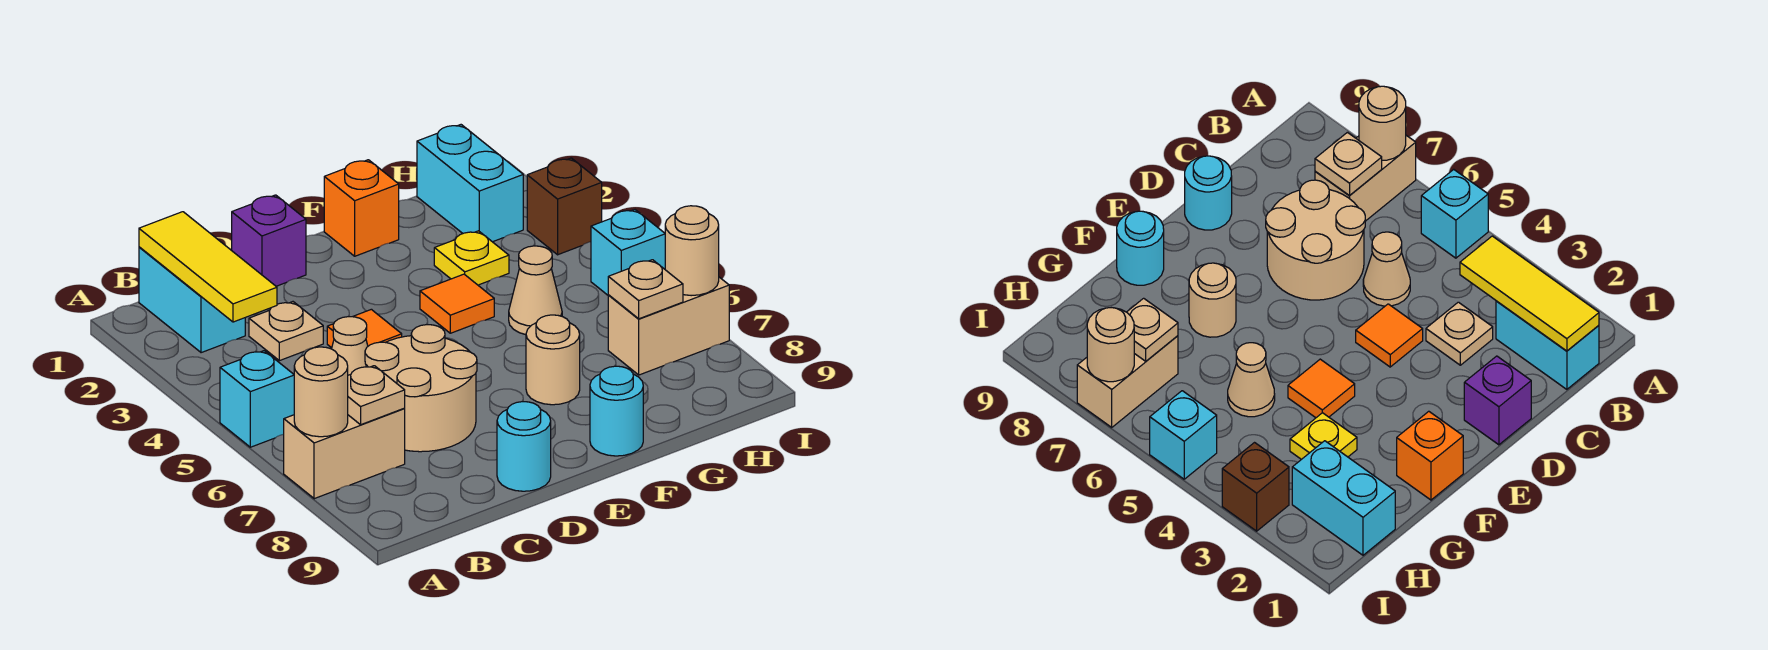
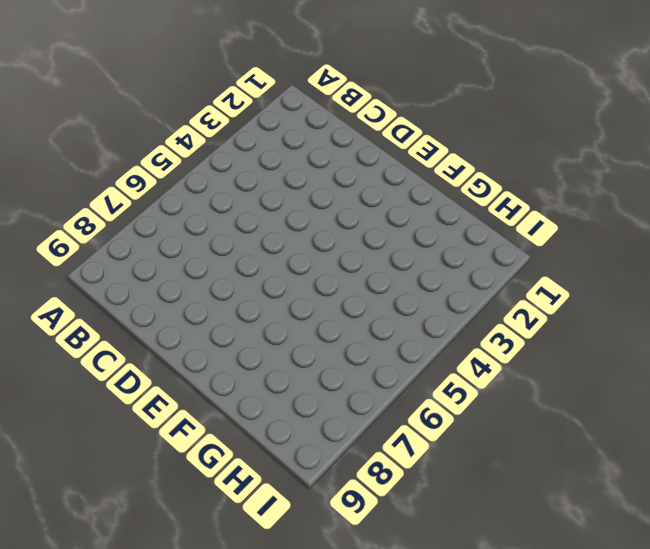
none -> cyan 1x1 brick [220,351,294,447]
none -> tan 1x2 brick [284,409,405,499]
none -> cyan 1x2 brick [139,247,245,353]

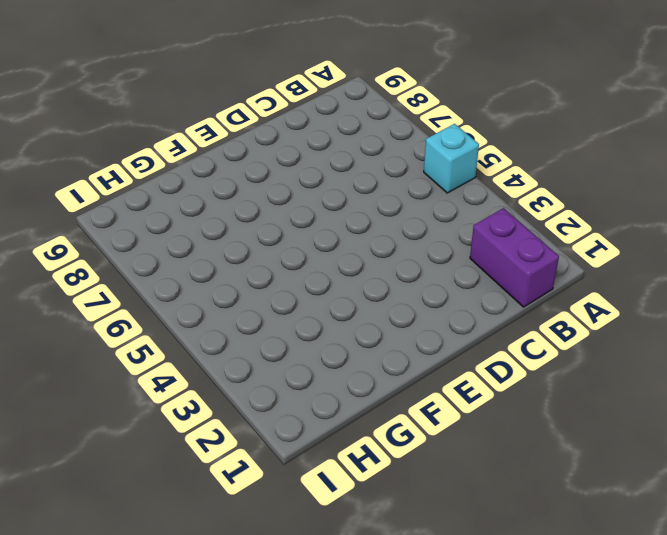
purple 1x2 brick [470,208,559,307] -> cyan 1x2 brick [139,247,245,353]
none -> tan 1x2 brick [284,409,405,499]
none -> tan 1x1 plate [249,302,323,361]
none -> tan 1x1 cone [332,317,368,375]

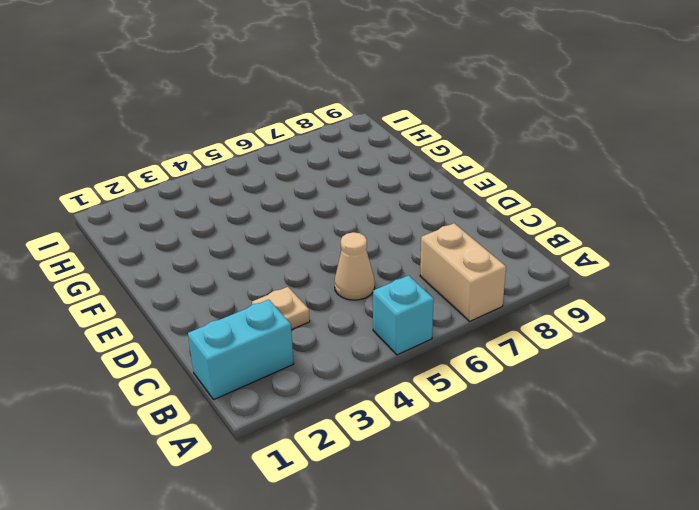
none -> tan 2x2 round brick [365,325,477,452]
none -> purple 1x1 brick [232,195,306,286]
none -> orange 1x1 tile [327,309,402,348]

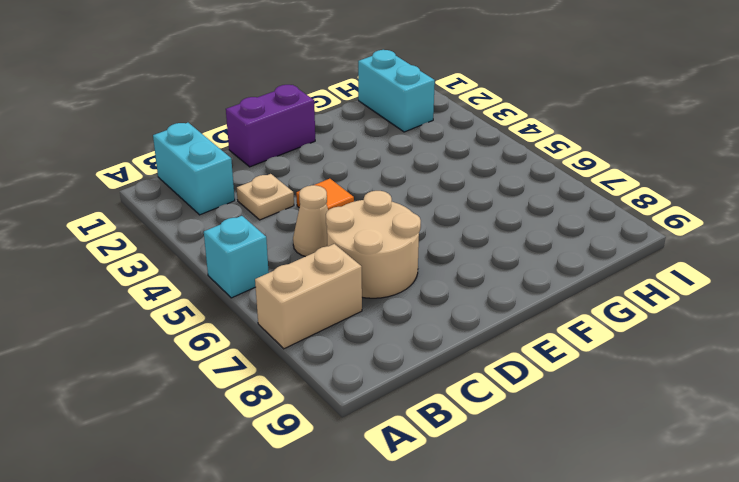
purple 1x2 brick [226,85,315,167] -> purple 1x1 brick [232,195,306,286]
none -> cyan 1x1 round brick [497,402,551,491]
none -> orange 1x1 brick [324,160,399,256]
none -> orange 1x1 tile [420,274,494,333]

